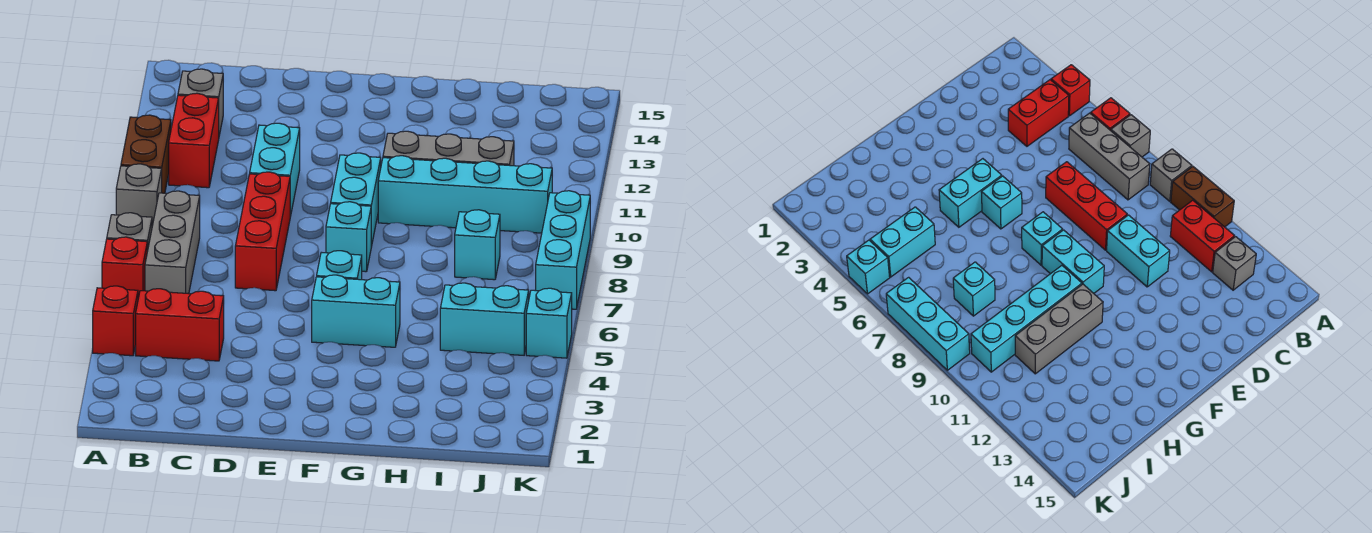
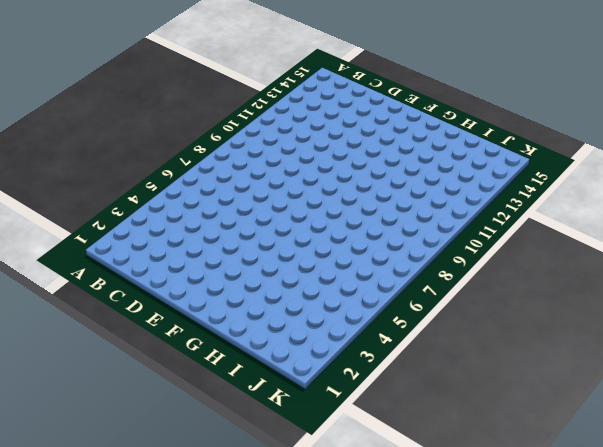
none -> red 1x1 brick [93,286,138,356]
none -> red 1x1 brick [102,237,147,298]
none -> grey 1x1 brick [107,213,152,251]

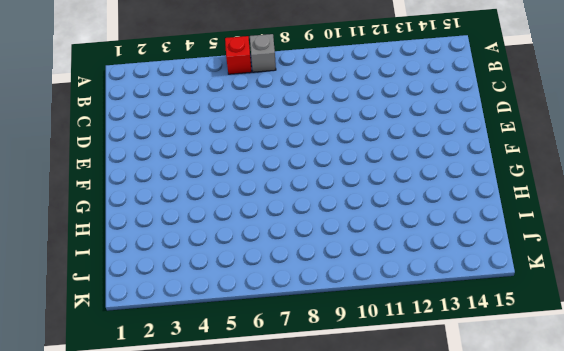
none -> red 1x1 brick [93,286,138,356]
none -> grey 1x1 brick [116,164,162,226]
none -> brown 1x2 brick [121,115,171,193]

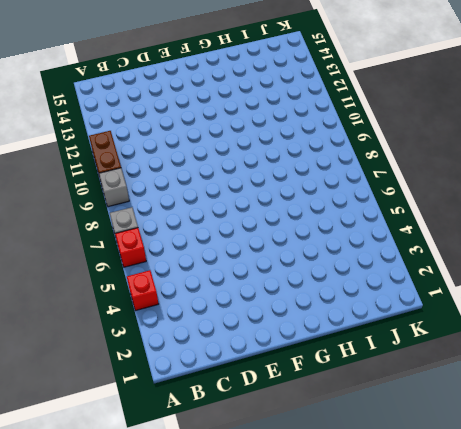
none -> red 1x2 brick [136,289,224,361]
none -> grey 1x3 brick [145,191,200,294]
none -> red 1x2 brick [169,93,219,188]

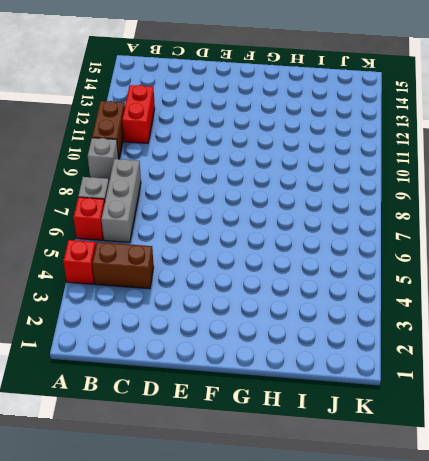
brown 1x2 brick [92,242,154,289] -> red 1x2 brick [136,289,224,361]
none -> grey 1x1 brick [178,69,223,135]
none -> red 1x3 brick [235,172,290,291]
none -> cyan 1x2 brick [250,123,300,217]

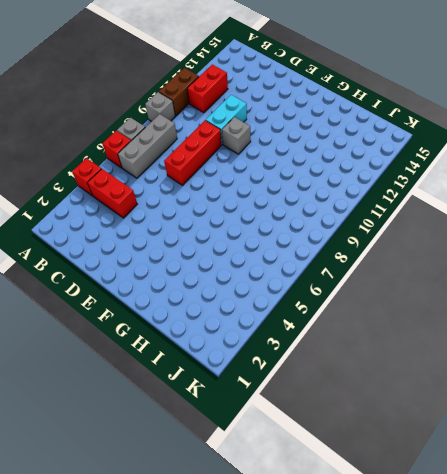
grey 1x1 brick [222,117,251,154] -> grey 1x1 brick moved to [178,69,223,135]
none -> cyan 1x2 brick [312,275,400,347]
none -> cyan 1x1 brick [317,251,362,280]
none -> cyan 1x1 brick [326,202,371,272]

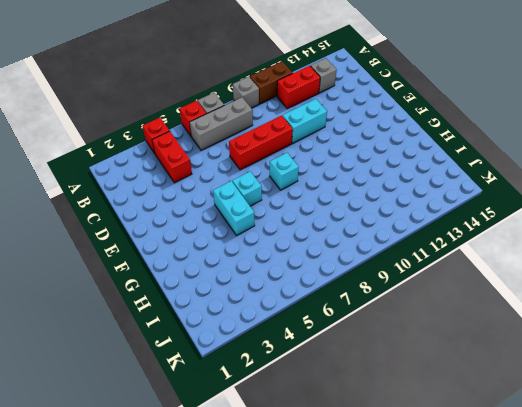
none -> cyan 1x2 brick [331,153,381,247]
none -> cyan 1x4 brick [378,156,552,233]
none -> grey 1x3 brick [383,131,514,166]

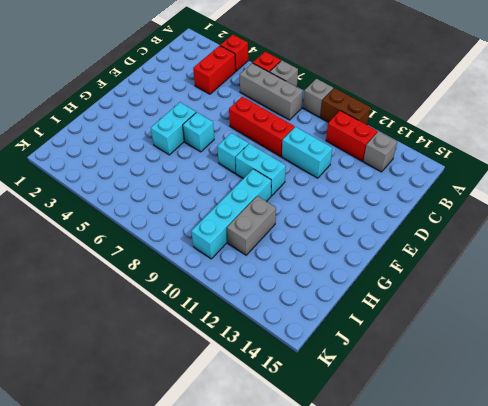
grey 1x2 brick [227,196,276,255] -> grey 1x3 brick [383,131,514,166]
none -> cyan 1x2 brick [440,283,529,355]
none -> cyan 1x1 brick [455,210,500,280]
none -> cyan 1x1 brick [526,288,572,358]

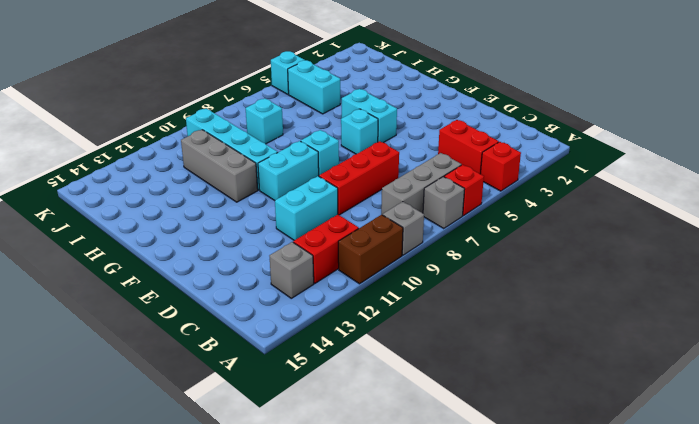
none -> cyan 1x3 brick [536,191,590,309]

